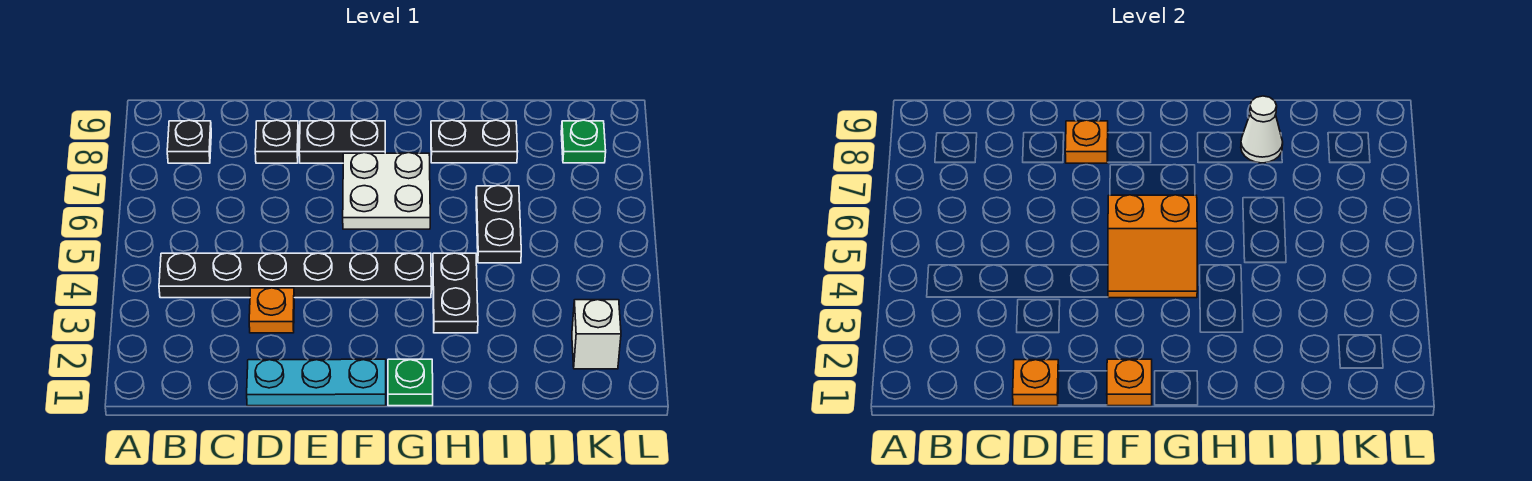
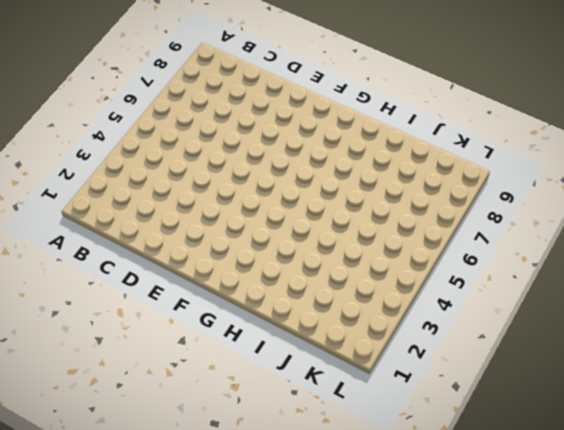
none -> black 1x6 plate [159,253,431,298]
none -> black 1x1 plate [167,120,211,163]
none -> cyan 1x3 plate [247,359,386,406]

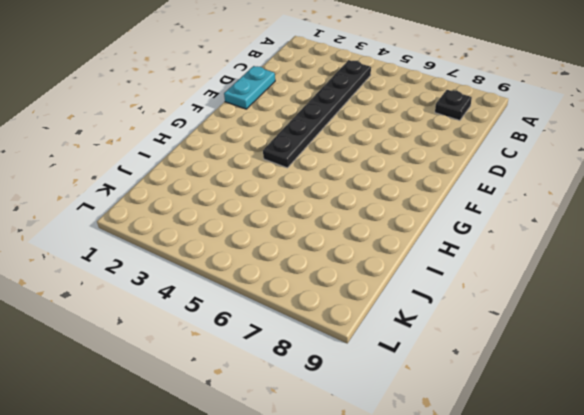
cyan 1x2 plate [224,66,275,109] -> cyan 1x3 plate [247,359,386,406]
none -> orange 1x1 plate [249,288,294,333]
none -> black 1x1 plate [255,120,298,163]
none -> black 1x2 plate [299,120,385,163]

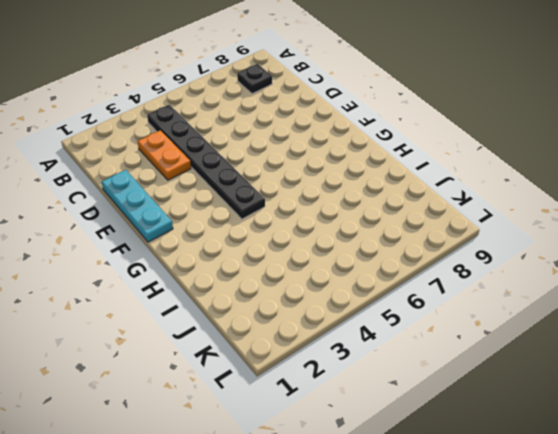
orange 1x2 plate [138,130,191,180] -> orange 1x1 plate [249,288,294,333]
none -> black 1x1 plate [255,120,298,163]
none -> black 1x2 plate [299,120,385,163]
none -> white 2x2 plate [343,153,430,229]

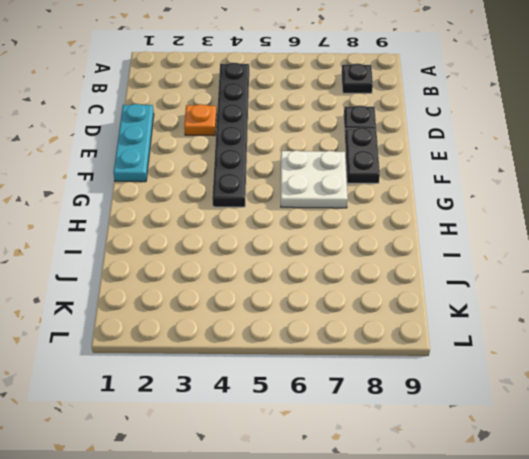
none -> green 1x1 plate [388,359,433,406]
none -> black 1x2 plate [433,253,478,333]
none -> black 1x2 plate [431,120,518,163]

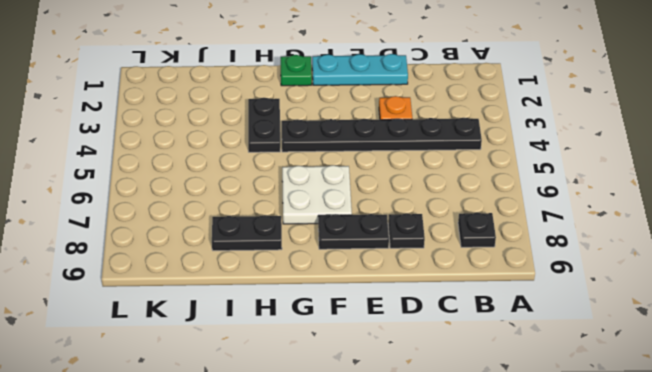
none -> black 1x2 plate [476,186,521,263]
none -> white 1x1 brick [572,300,621,369]
none -> green 1x1 plate [561,120,606,163]

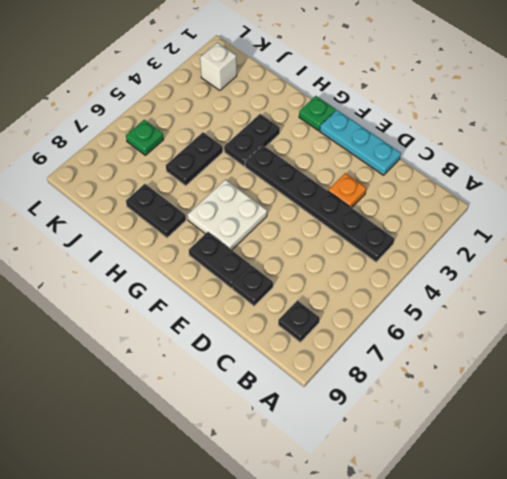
green 1x1 plate [126,120,164,155] -> green 1x1 plate moved to [561,120,606,163]
none -> orange 1x1 plate [1013,360,1059,406]
none -> orange 1x1 plate [1065,120,1108,163]
none -> orange 1x1 plate [1107,359,1152,406]

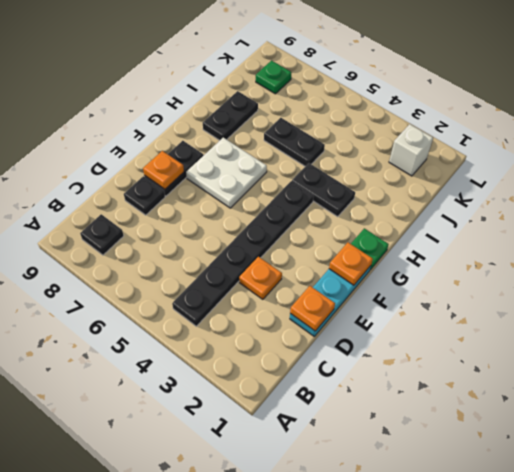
none -> orange 2x2 slope [1108,195,1197,298]
none -> white 1x1 cone [1241,96,1283,163]

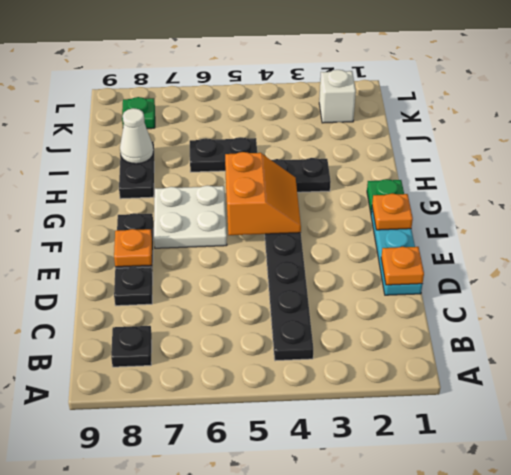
none -> orange 1x1 plate [249,288,294,333]

